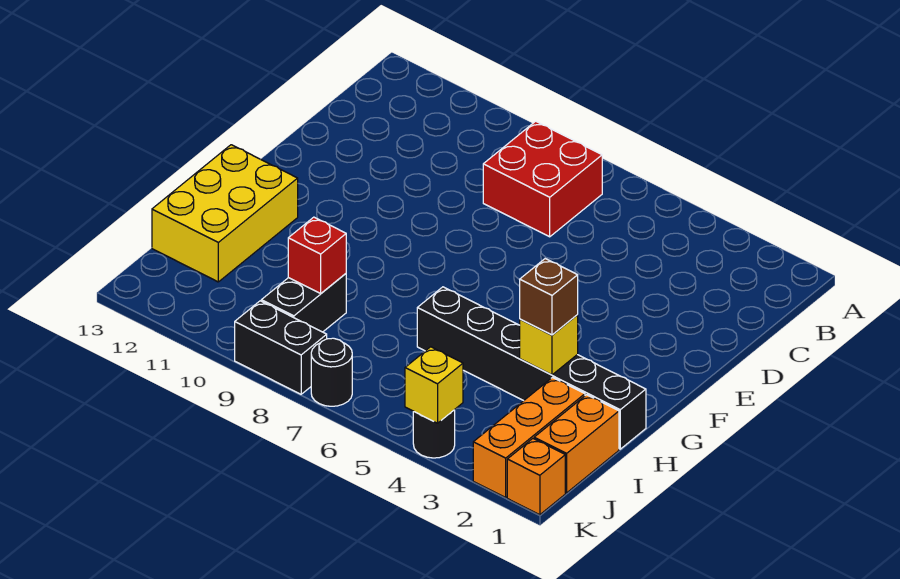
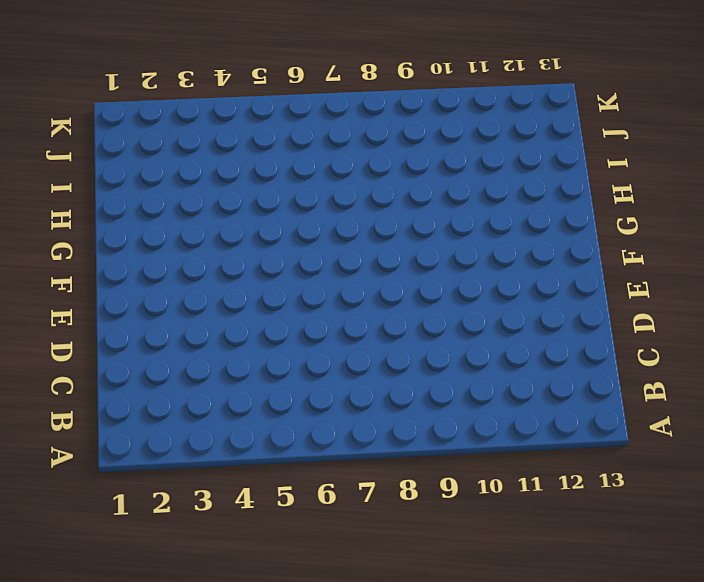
none -> red 2x2 brick [483,121,602,237]
none -> yellow 2x3 brick [152,145,298,282]
none -> black 1x6 brick [417,287,646,449]

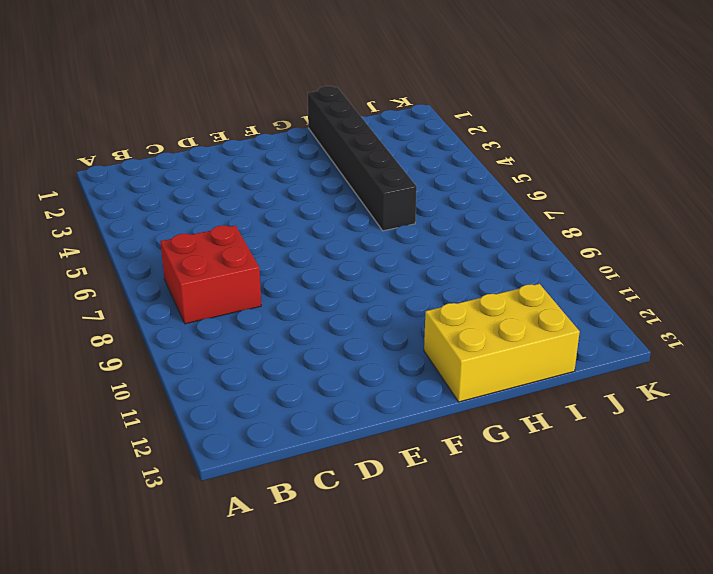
none -> orange 1x2 brick [534,395,619,493]
none -> orange 1x3 brick [473,378,585,497]
none -> black 1x2 brick [261,274,346,332]

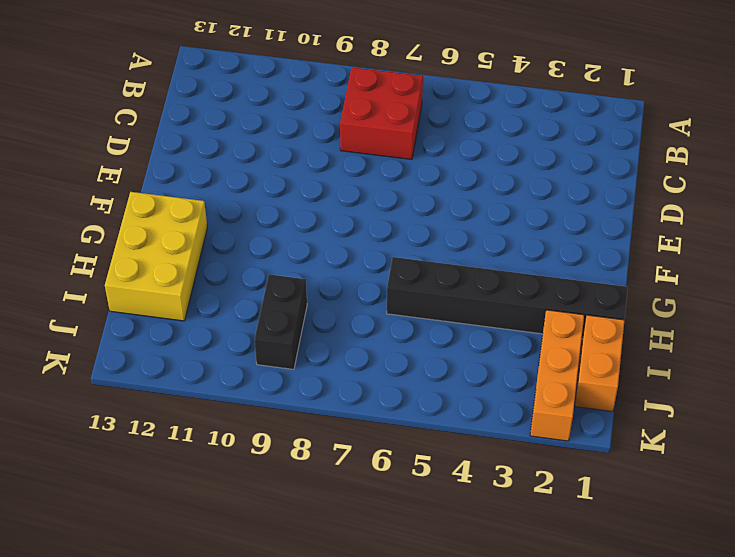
none -> orange 1x1 brick [507,439,565,515]
none -> black 1x1 round brick [413,410,455,458]
none -> black 1x1 round brick [311,338,352,406]

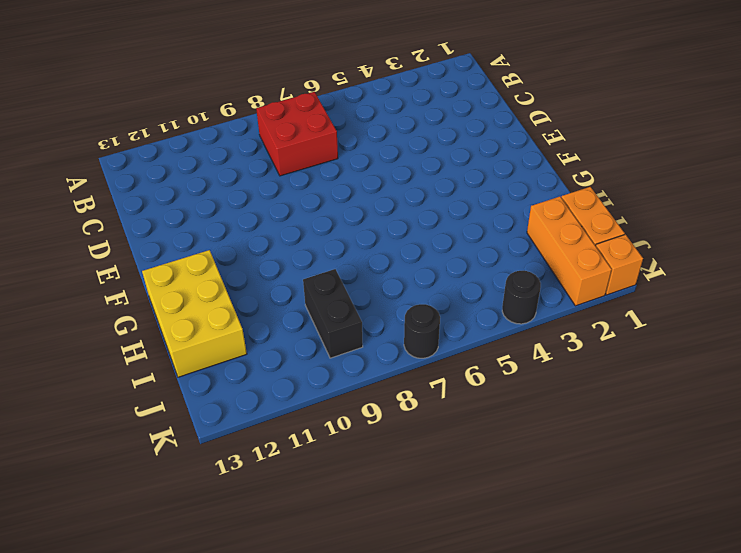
none -> black 1x6 brick [417,287,646,449]
none -> black 1x2 brick [235,301,327,394]
none -> yellow 1x1 brick [520,315,578,375]

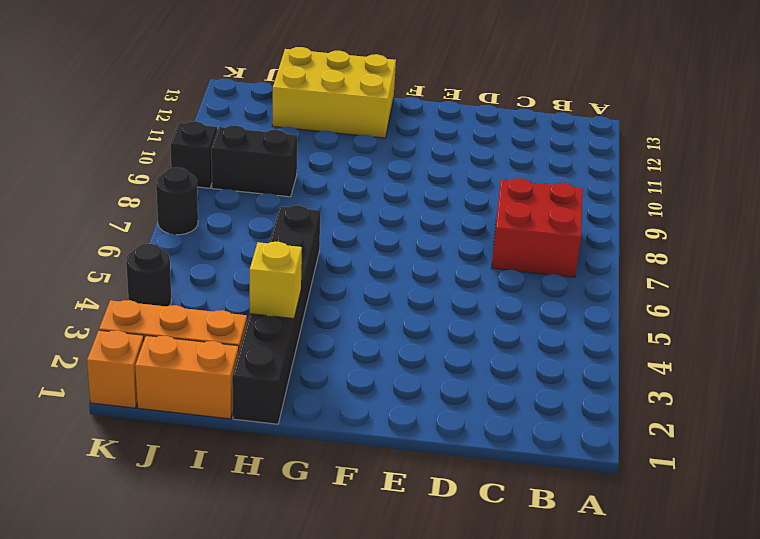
black 1x1 brick [170,121,217,188] -> black 1x2 brick [235,301,327,394]
none -> red 1x1 brick [288,217,346,293]
none -> yellow 1x1 brick [405,347,463,423]
none -> brown 1x1 brick [520,259,578,335]

